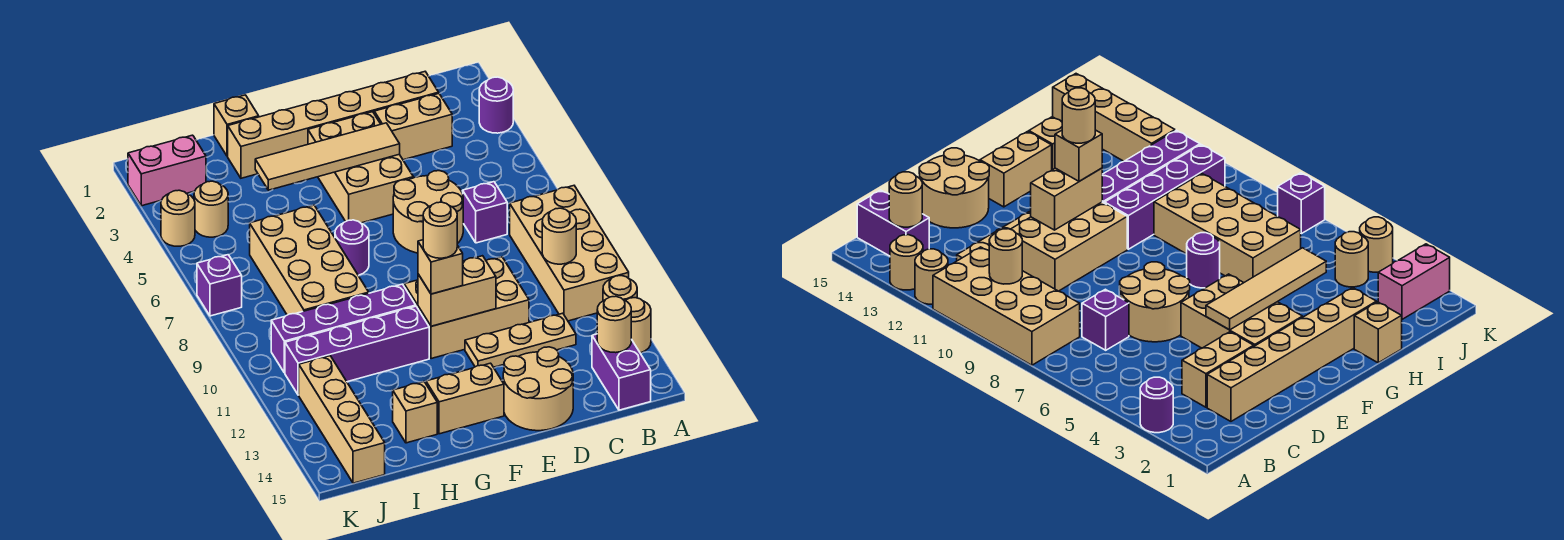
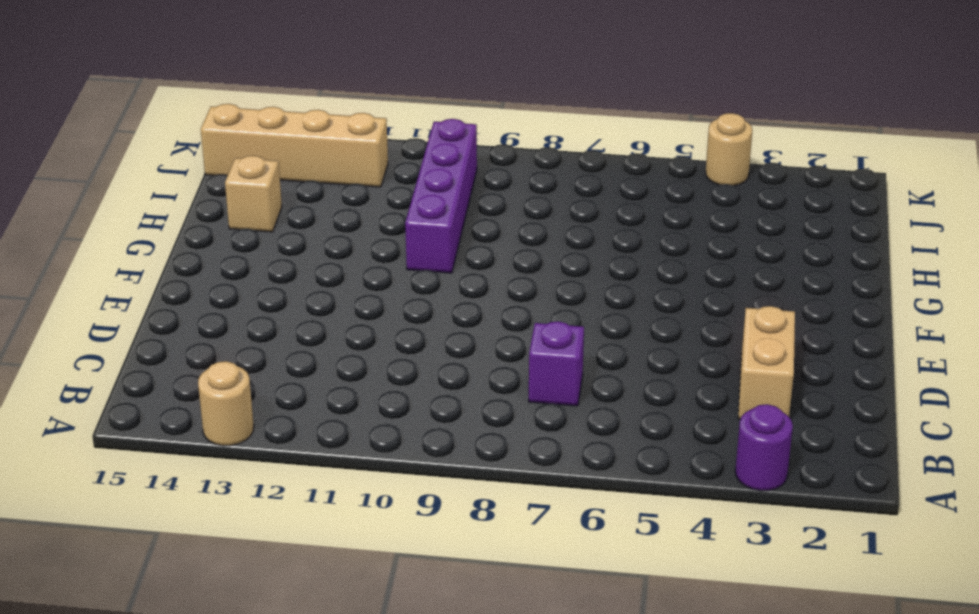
none -> tan 2x4 brick [510,186,629,321]
none -> tan 1x1 round brick [603,276,637,301]
none -> purple 1x2 brick [592,334,651,410]
none -> tan 1x6 brick [228,72,439,178]

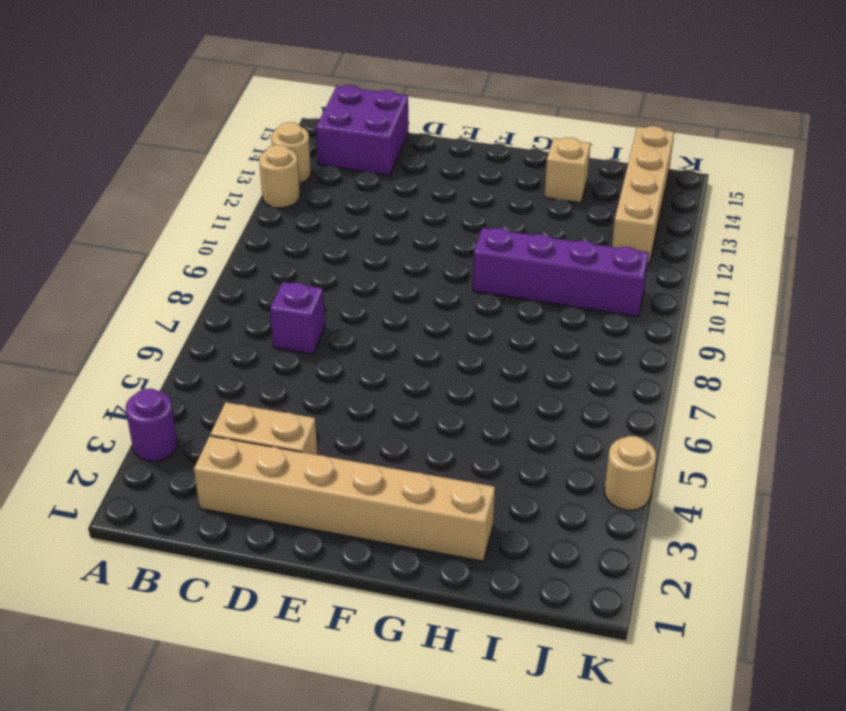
purple 2x2 brick [316,85,408,175] -> purple 1x2 brick [592,334,651,410]
none -> tan 2x4 brick [510,186,629,321]
none -> tan 1x3 plate [465,313,576,367]
none -> tan 2x2 round brick [393,171,463,253]
none -> tan 2x3 brick [404,257,529,359]

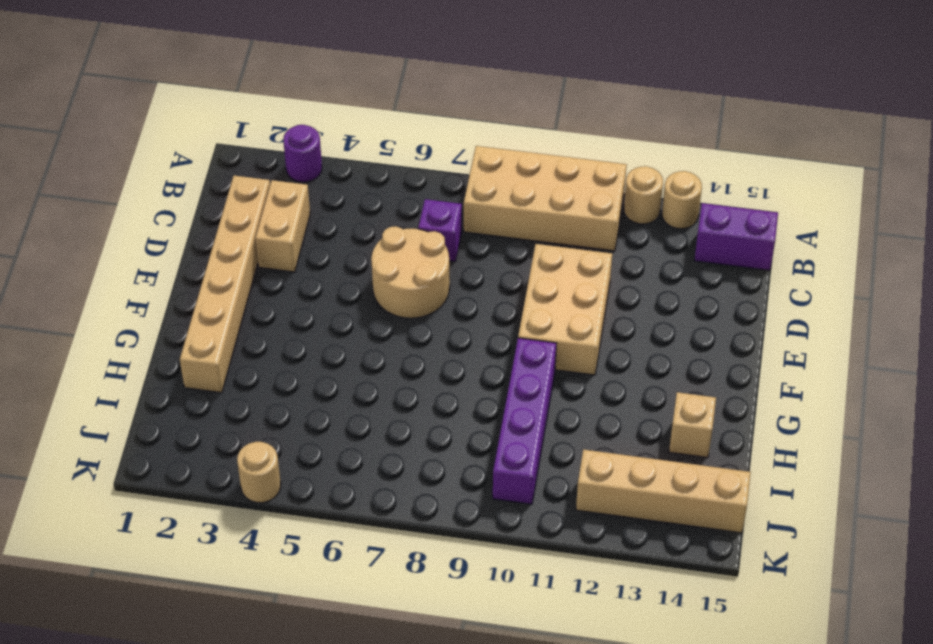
none -> tan 1x3 plate [465,313,576,367]
none -> tan 2x2 round brick [503,347,573,431]
none -> tan 2x3 brick [308,112,413,223]
none -> tan 1x2 brick [426,363,504,434]

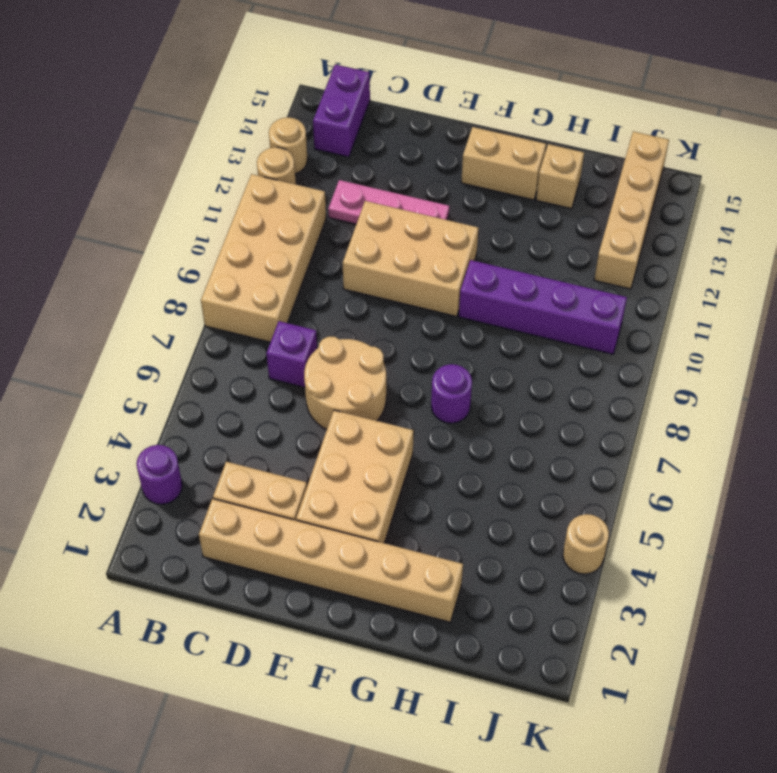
pink 1x3 plate [328,180,449,224] -> tan 1x3 plate [465,313,576,367]
none -> tan 2x2 round brick [503,347,573,431]
none -> purple 1x4 brick [285,306,429,395]
none -> tan 1x1 brick [214,95,259,156]
none -> tan 2x4 brick [250,205,369,315]

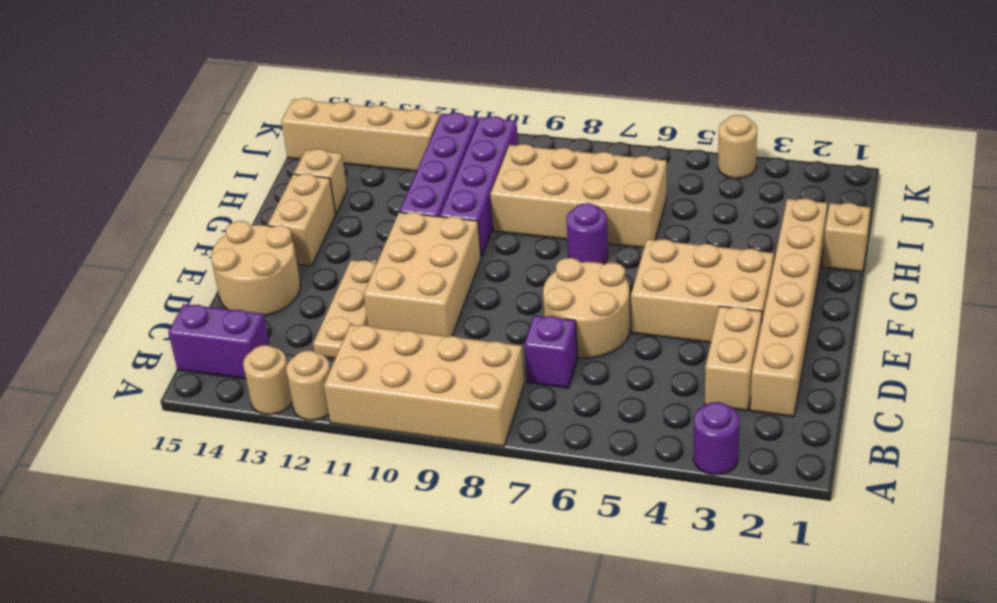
none -> pink 1x2 brick [128,135,206,206]
none -> tan 1x1 round brick [194,181,228,237]
none -> purple 1x1 brick [197,255,242,316]
none -> tan 1x1 round brick [542,208,576,264]

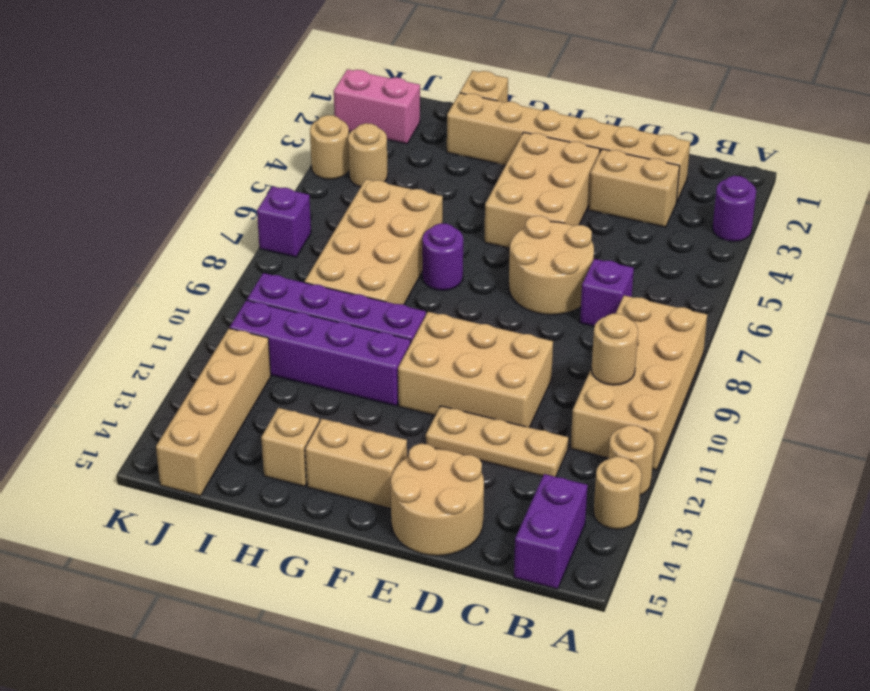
none -> tan 1x1 round brick [597,296,631,353]
none -> tan 1x4 tile [255,123,400,190]
none -> tan 1x2 brick [418,256,496,326]
none -> tan 1x1 brick [418,240,463,294]

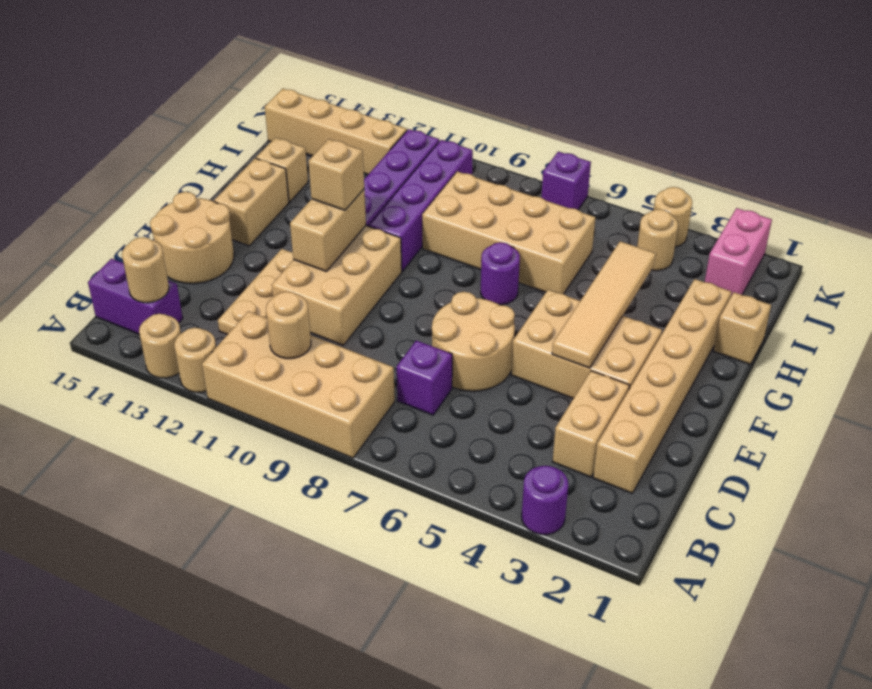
none -> tan 1x1 round brick [423,202,457,258]

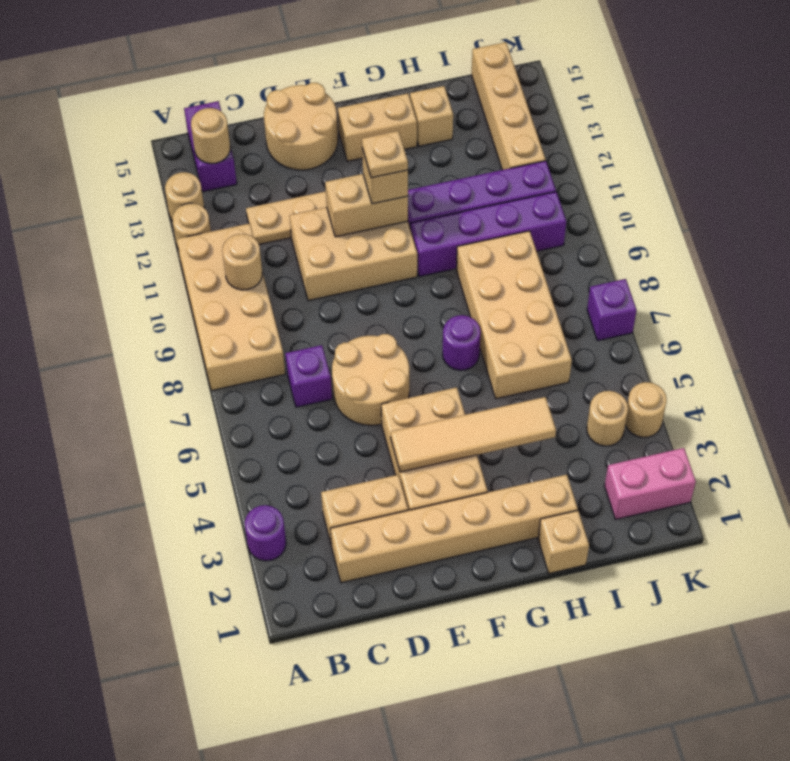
tan 1x1 plate [362,131,408,178] -> tan 1x1 round brick [423,202,457,258]

